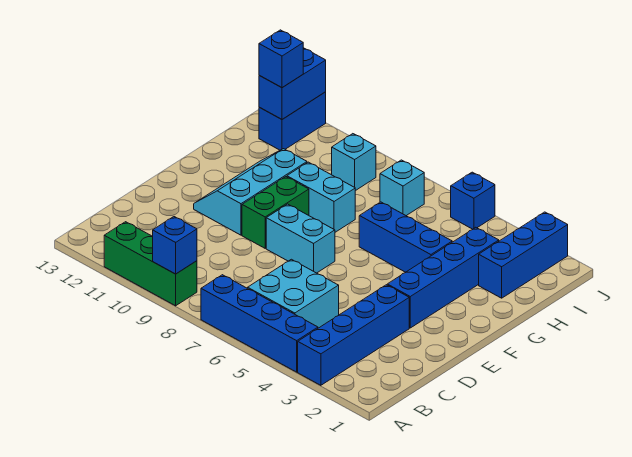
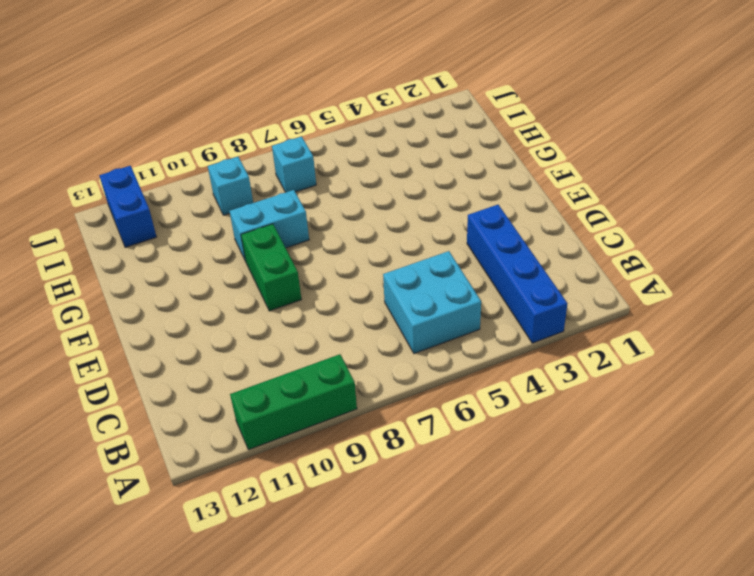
none -> blue 1x4 brick [201,275,318,372]
none -> blue 1x4 brick [387,227,499,328]
none -> cyan 1x2 brick [266,204,335,273]

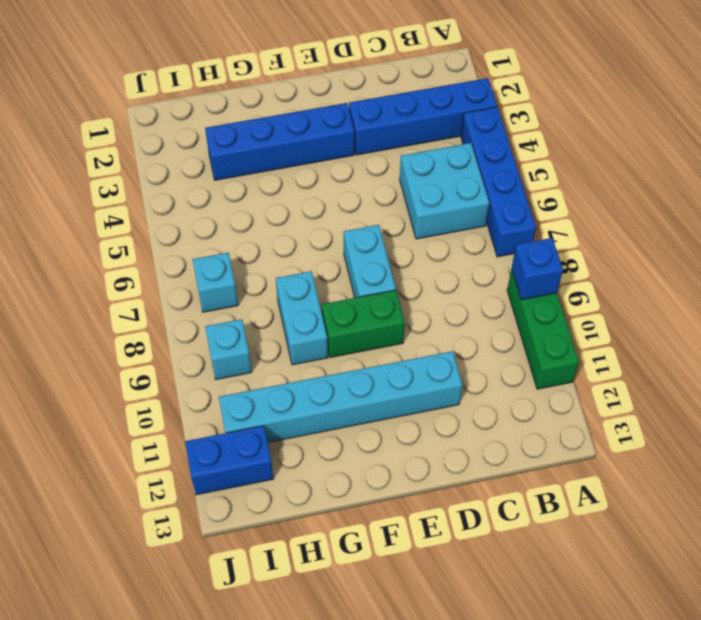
cyan 1x6 brick [219,351,462,442] -> cyan 2x3 slope [194,149,307,235]
none -> blue 1x3 brick [359,202,452,272]
none -> blue 1x3 brick [479,212,568,298]
none -> blue 1x1 brick [451,172,495,229]

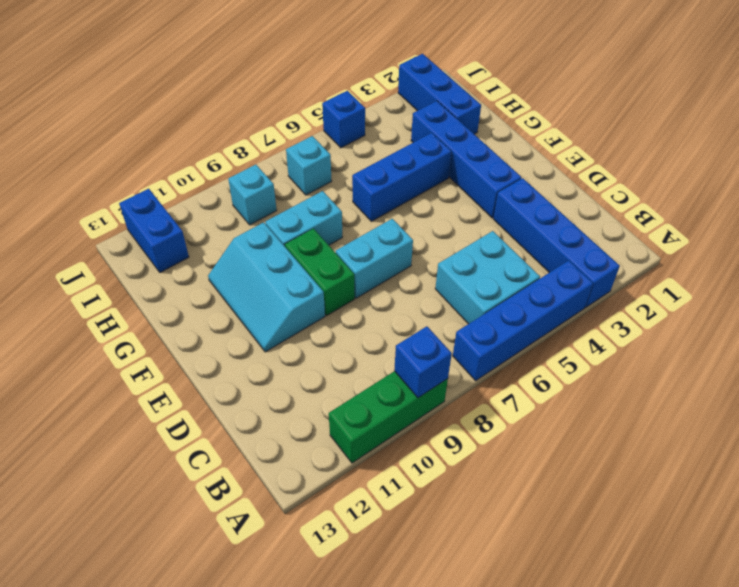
none -> blue 1x2 brick [259,48,326,119]
none -> blue 1x1 brick [259,30,303,88]

